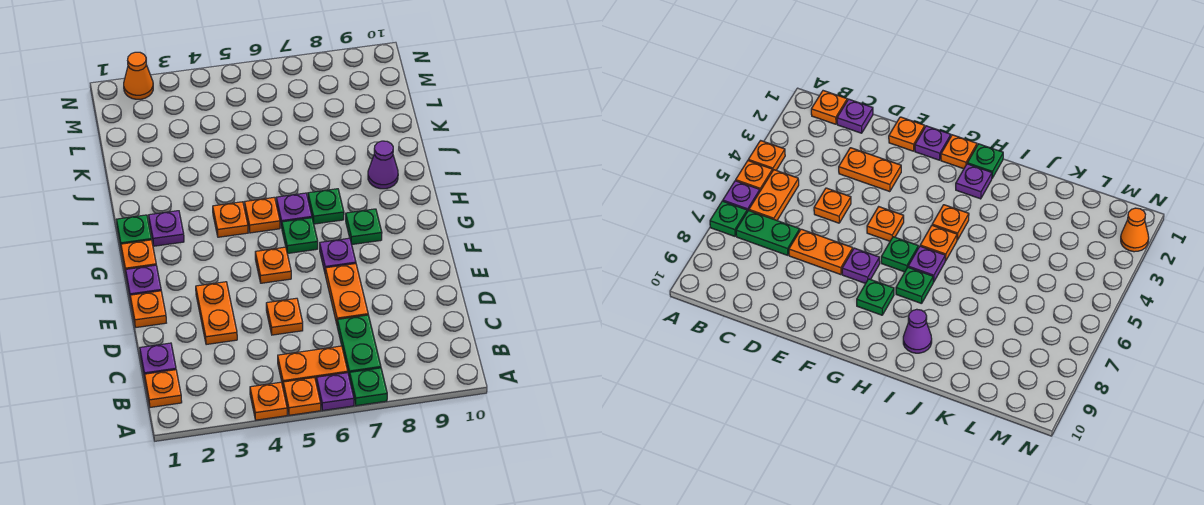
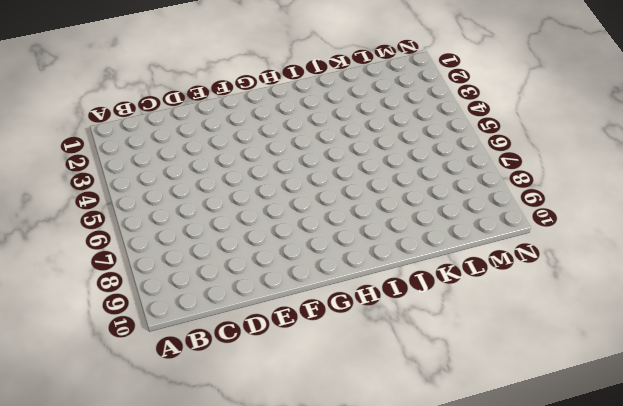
none -> orange 1x1 plate [250,382,287,420]
none -> orange 1x1 plate [283,377,321,415]
none -> purple 1x1 plate [316,373,354,411]

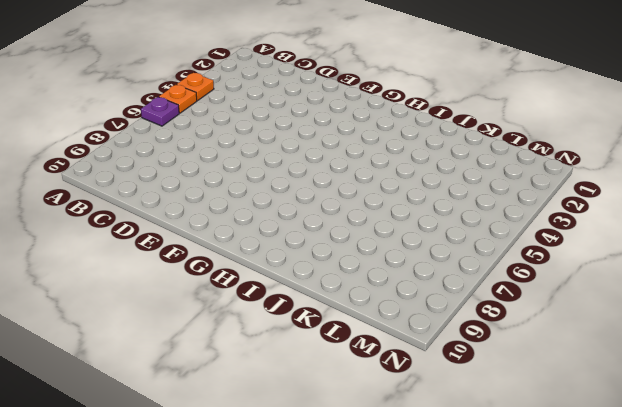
none -> green 1x1 plate [350,368,387,406]
none -> orange 1x1 plate [145,370,182,407]
none -> orange 1x2 plate [278,346,348,386]

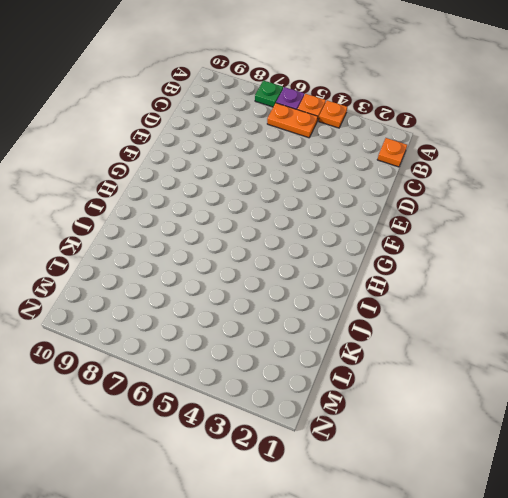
none -> green 1x2 plate [337,315,381,378]
none -> purple 1x1 plate [140,343,176,378]
none -> orange 1x2 plate [196,282,237,345]

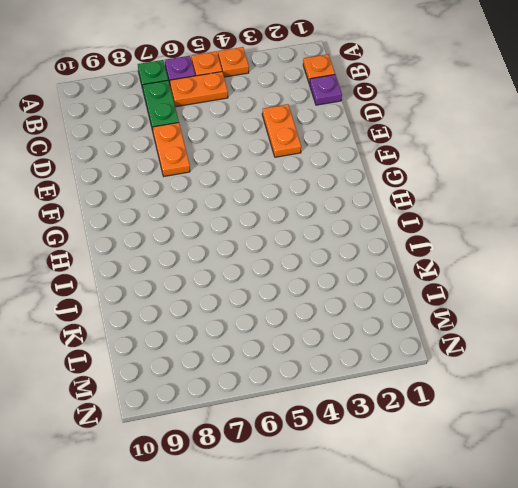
none -> orange 1x1 plate [266,298,303,335]
none -> orange 1x1 plate [130,291,166,327]
none -> purple 1x1 plate [126,265,161,300]

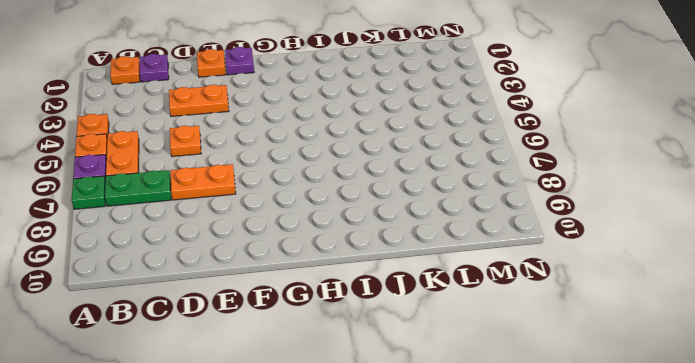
none -> orange 1x1 plate [255,247,291,283]
none -> purple 1x1 plate [320,238,356,272]
none -> orange 1x1 plate [121,240,156,273]

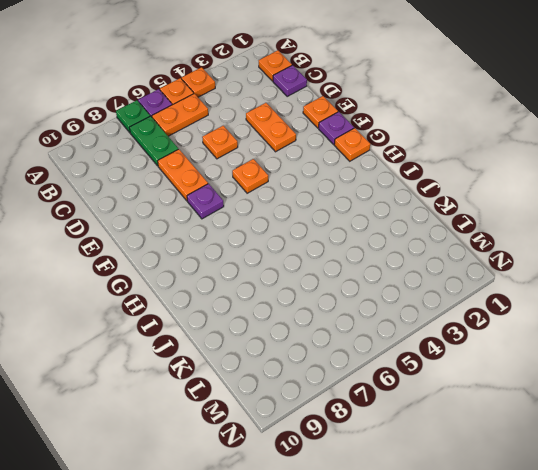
none -> green 1x1 plate [282,218,318,254]
none -> green 1x1 plate [346,209,382,244]
none -> green 1x1 plate [116,215,152,246]

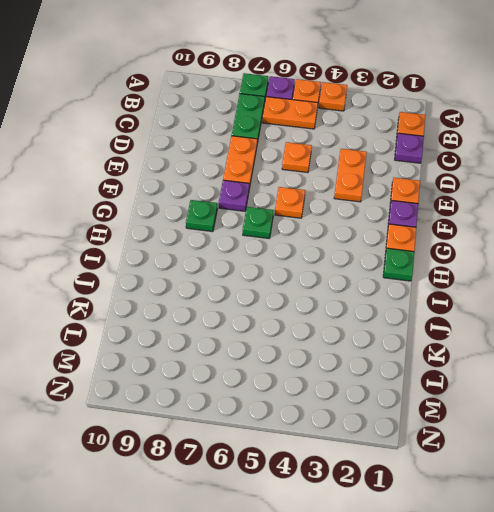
none -> purple 1x1 plate [149,211,184,246]
none -> orange 1x1 plate [213,202,248,237]
none -> orange 1x1 plate [245,197,280,233]

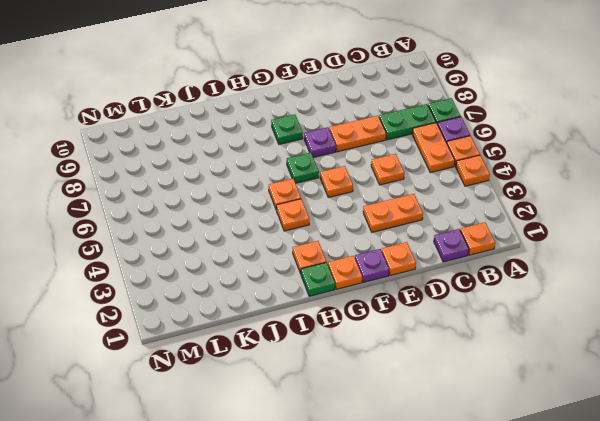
orange 1x1 plate [293,241,326,273] -> purple 1x1 plate [149,211,184,246]
none -> purple 1x1 plate [276,193,312,228]
none -> green 1x1 plate [308,189,344,224]
none -> purple 1x1 cone [368,141,398,189]

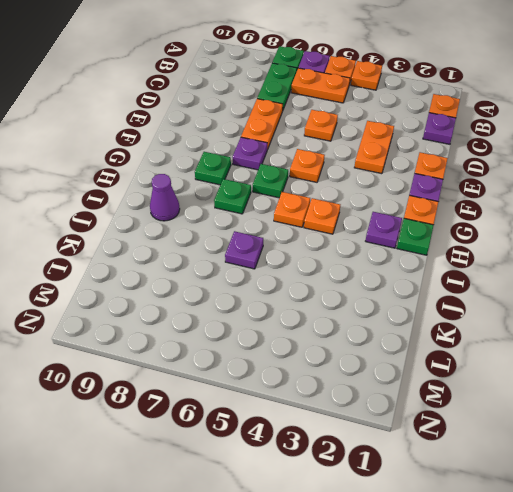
purple 1x1 plate [225,231,263,269] -> purple 1x1 plate moved to [276,193,312,228]
none -> orange 1x1 cone [124,52,153,99]

